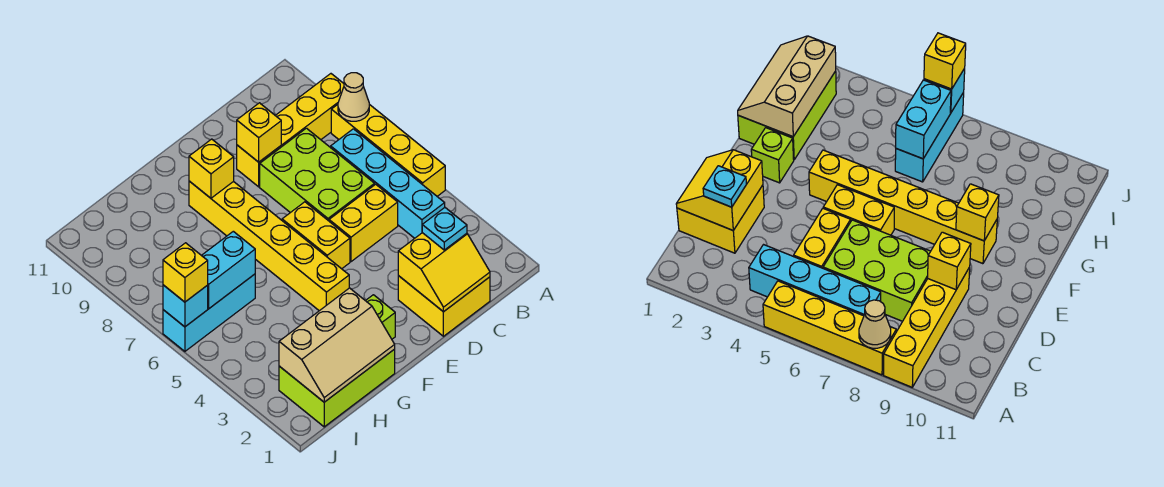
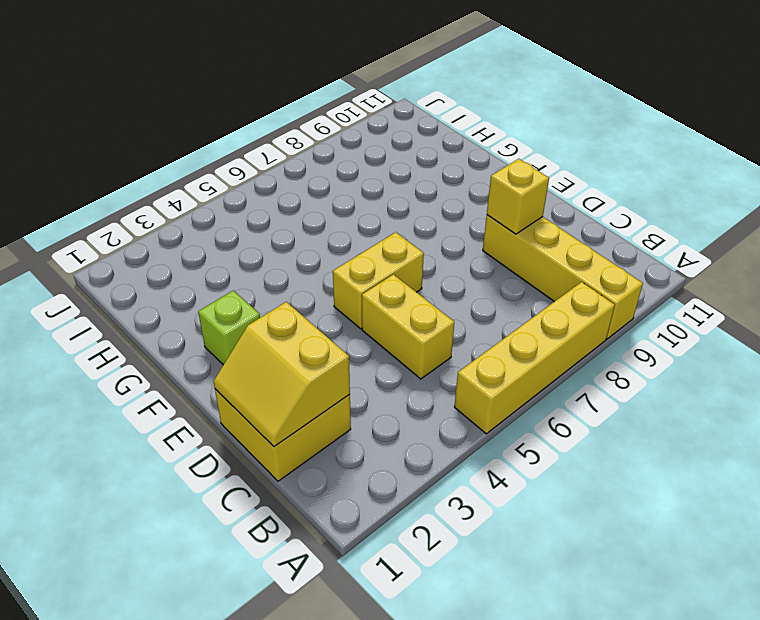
none -> cyan 1x4 brick [331,129,445,238]
none -> lime 2x3 brick [260,128,375,221]
none -> yellow 1x6 brick [189,181,349,311]

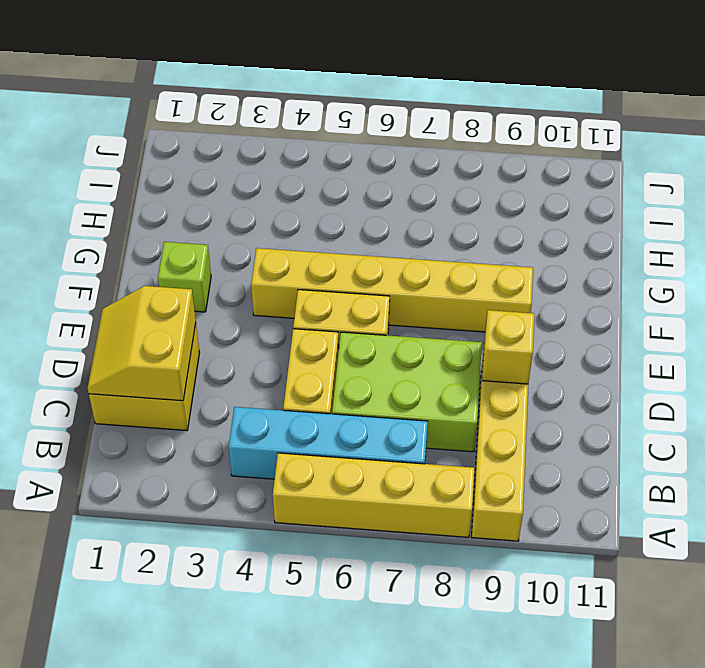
none -> lime 2x3 brick [279,349,395,427]
none -> cyan 1x3 brick [163,274,255,351]
none -> tan 1x1 cone [338,73,369,121]

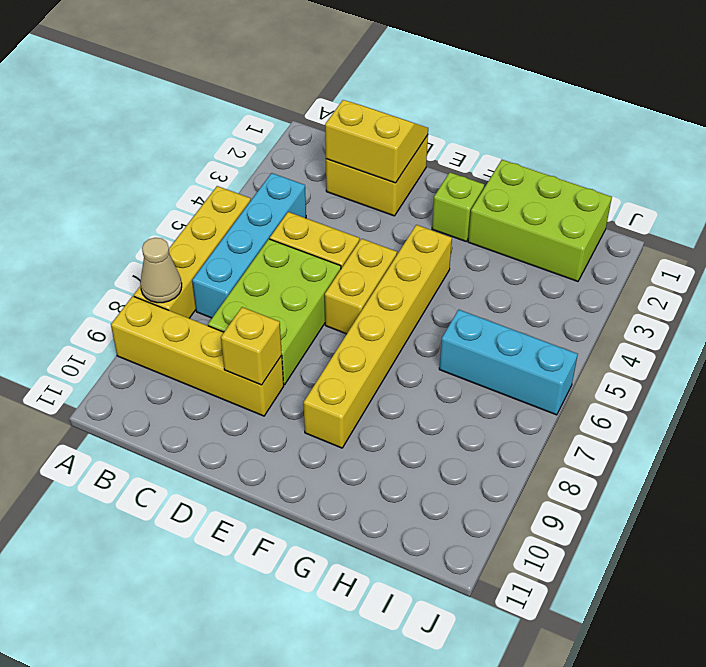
none -> yellow 1x1 brick [189,139,234,198]
none -> tan 2x3 slope [279,288,395,402]
none -> cyan 1x2 brick [201,231,255,308]

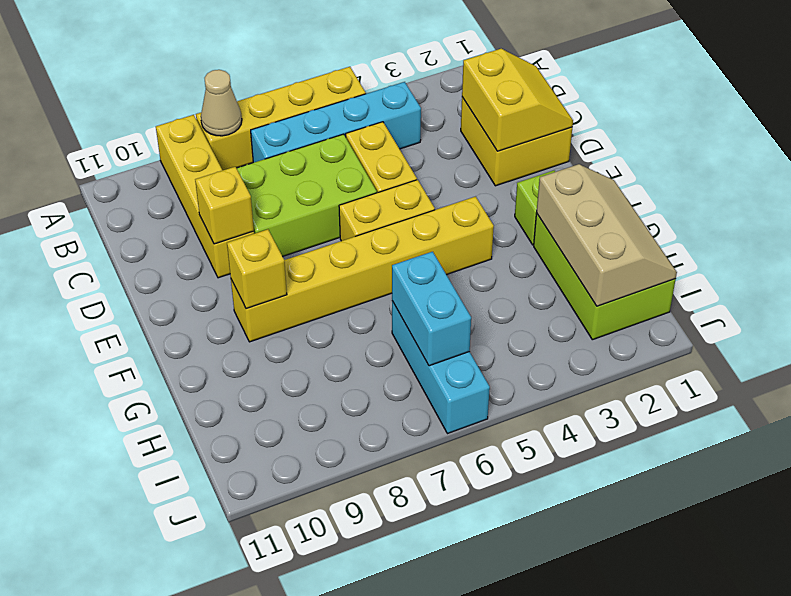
none -> cyan 1x1 brick [163,285,208,327]
none -> cyan 1x1 plate [422,208,467,250]
none -> yellow 1x1 brick [163,243,208,302]

